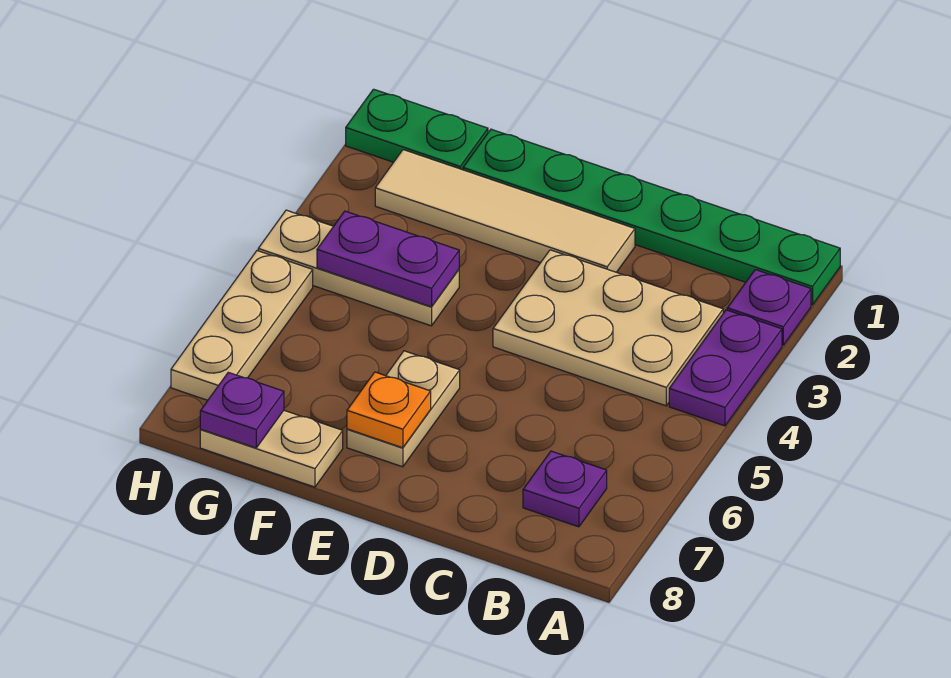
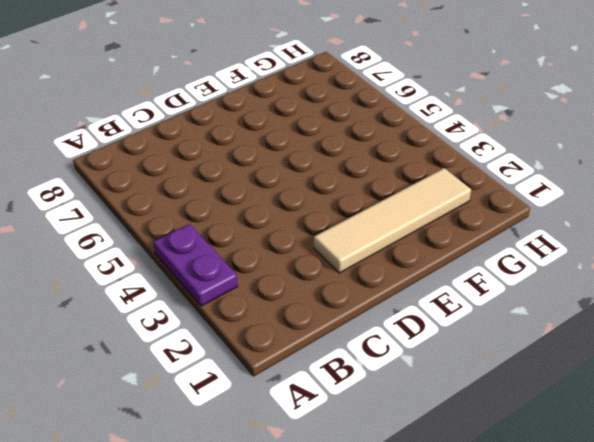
none -> green 1x6 plate [463,129,840,305]
none -> purple 1x1 plate [727,270,811,345]
none -> tan 2x3 plate [493,250,723,406]

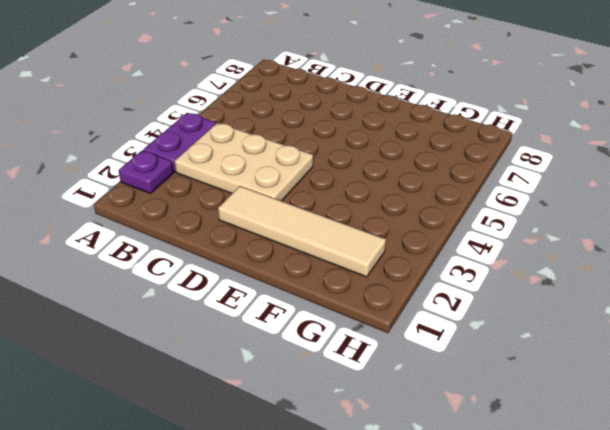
none -> green 1x6 plate [463,129,840,305]
none -> purple 1x1 plate [523,451,607,527]
none -> tan 1x2 plate [347,351,460,467]

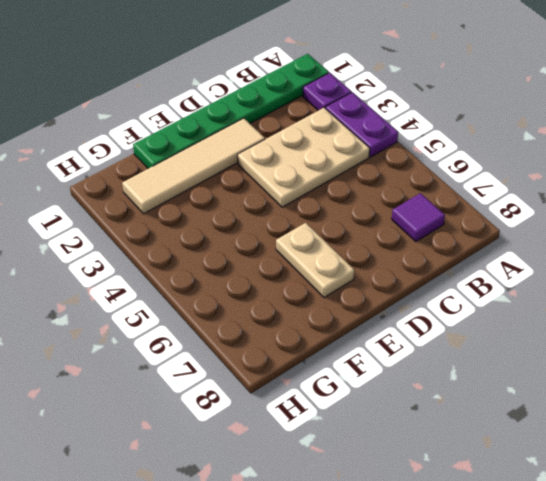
purple 1x1 tile [392,193,445,242] -> purple 1x1 plate [523,451,607,527]
none -> tan 1x3 plate [258,210,459,326]
none -> tan 1x2 plate [200,411,343,487]
none -> green 1x2 plate [346,89,488,170]

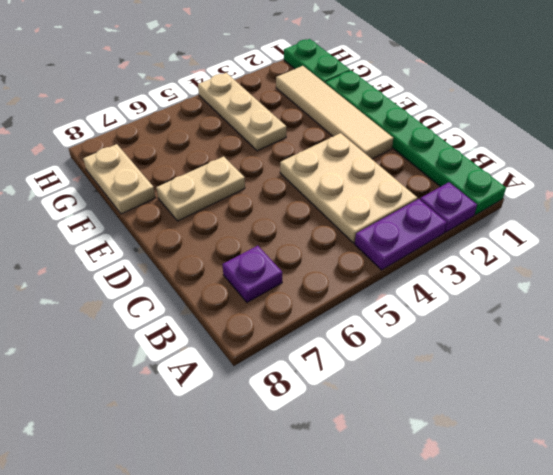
none -> tan 1x3 plate [171,251,313,400]
none -> orange 1x1 plate [347,372,431,448]
none -> purple 1x2 plate [317,211,459,307]

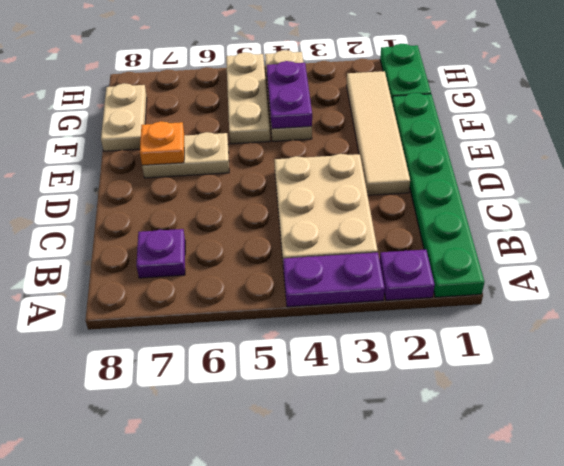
tan 1x3 plate [226,52,270,144] -> tan 1x3 plate turned to [171,251,313,400]
none -> purple 1x1 plate [200,372,284,448]

